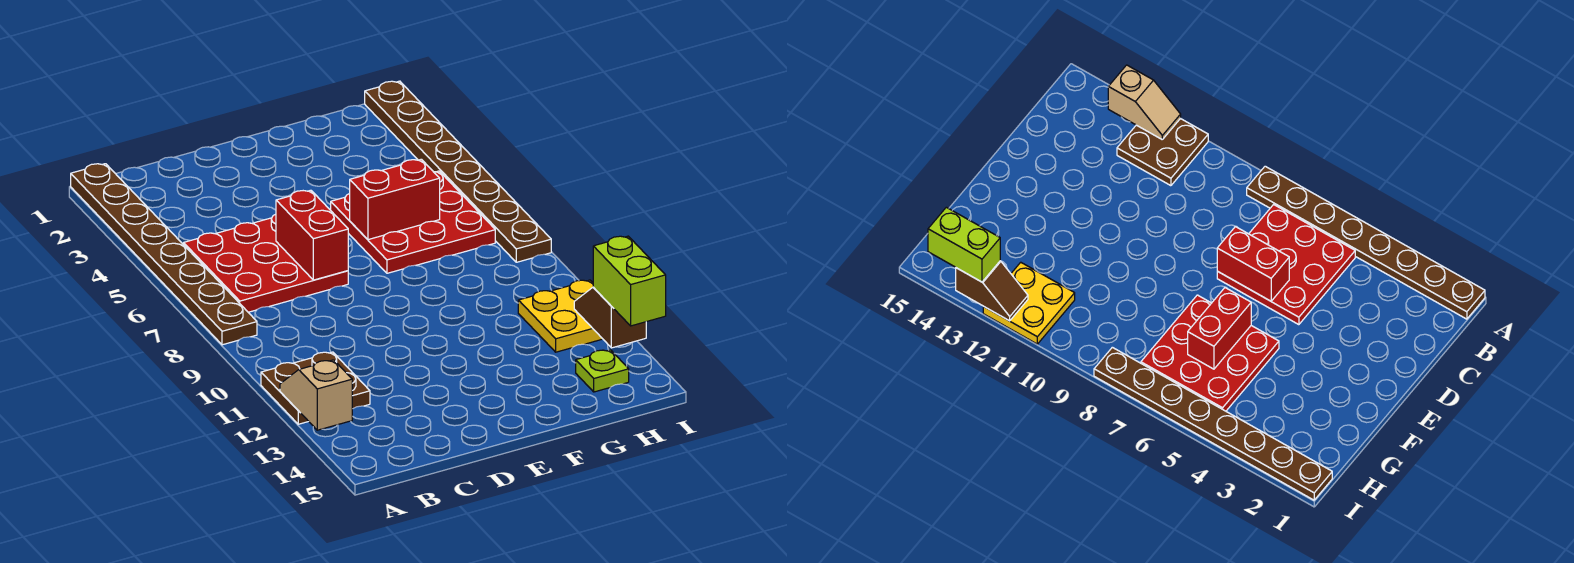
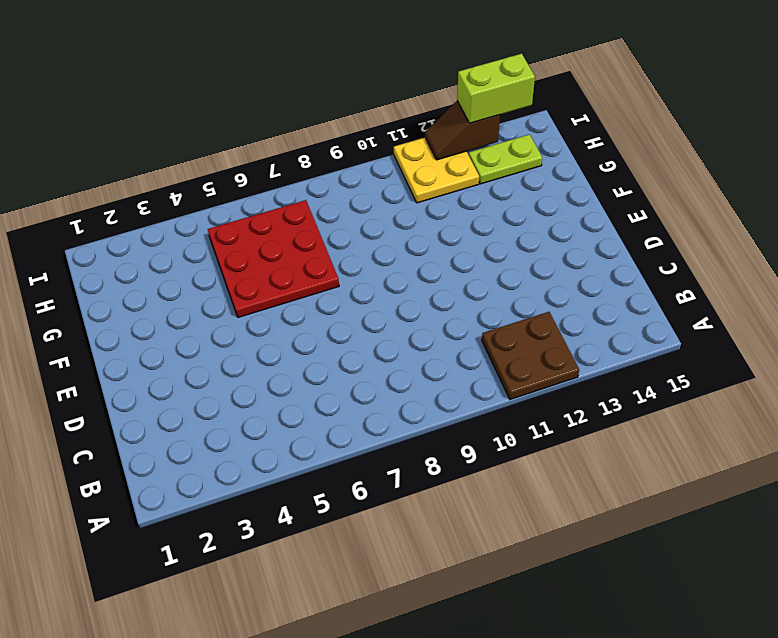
lime 1x2 plate [469,134,542,184] -> lime 1x1 plate [576,350,629,392]
none -> brown 1x8 plate [71,164,257,345]
none -> red 3x3 plate [184,214,348,312]
none -> brown 1x8 plate [365,81,551,262]

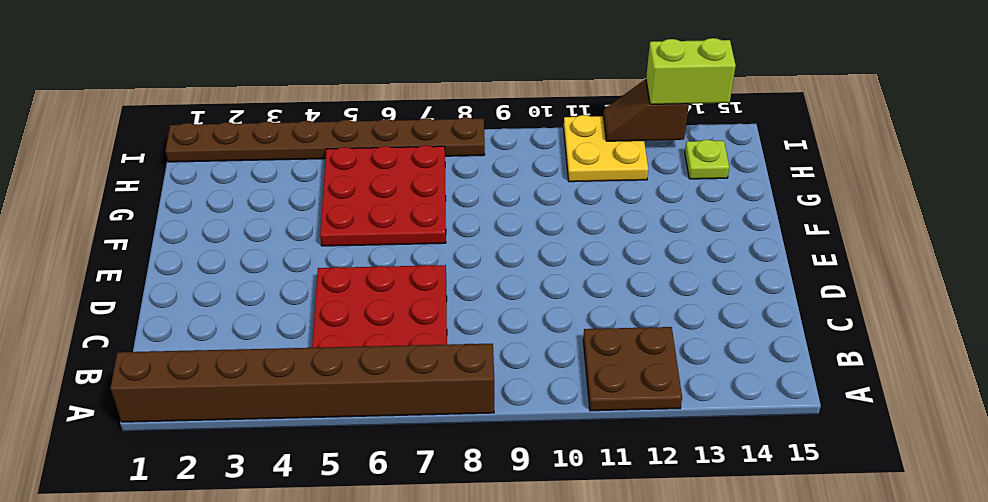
brown 1x8 brick [111,344,494,422] -> brown 1x8 plate [71,164,257,345]
none -> tan 1x2 slope [280,360,352,430]
none -> red 1x2 brick [276,190,348,280]
none -> red 1x2 brick [350,159,440,240]

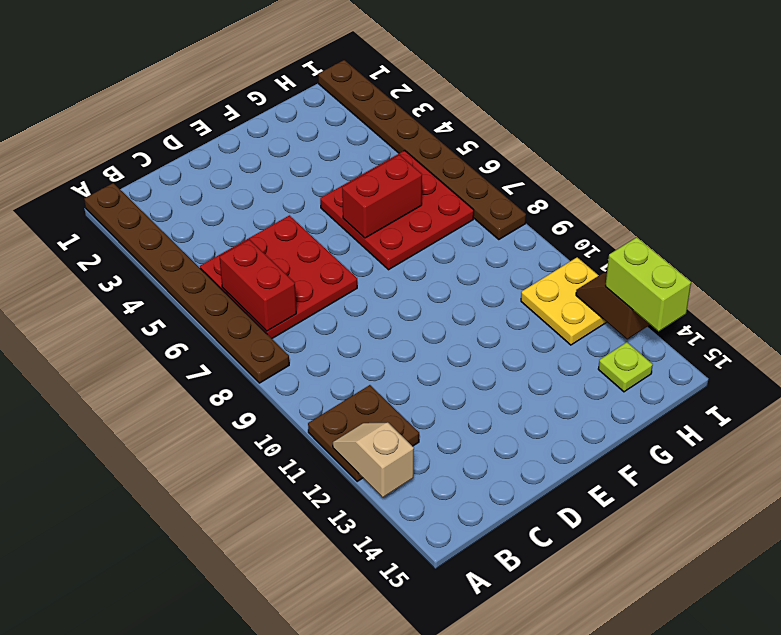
red 1x2 brick [220,239,296,331] -> red 1x2 brick moved to [276,190,348,280]

